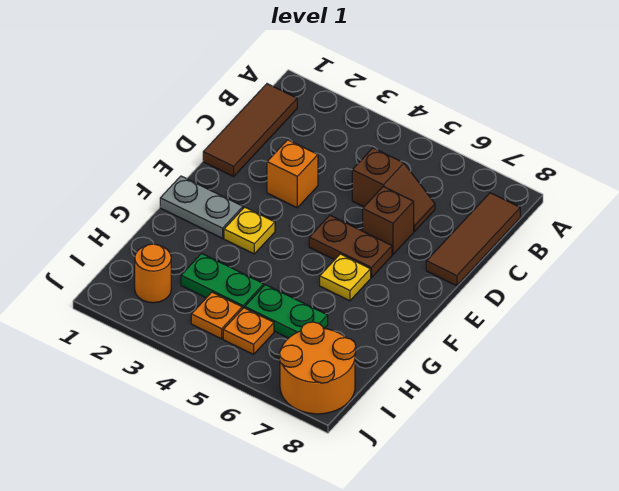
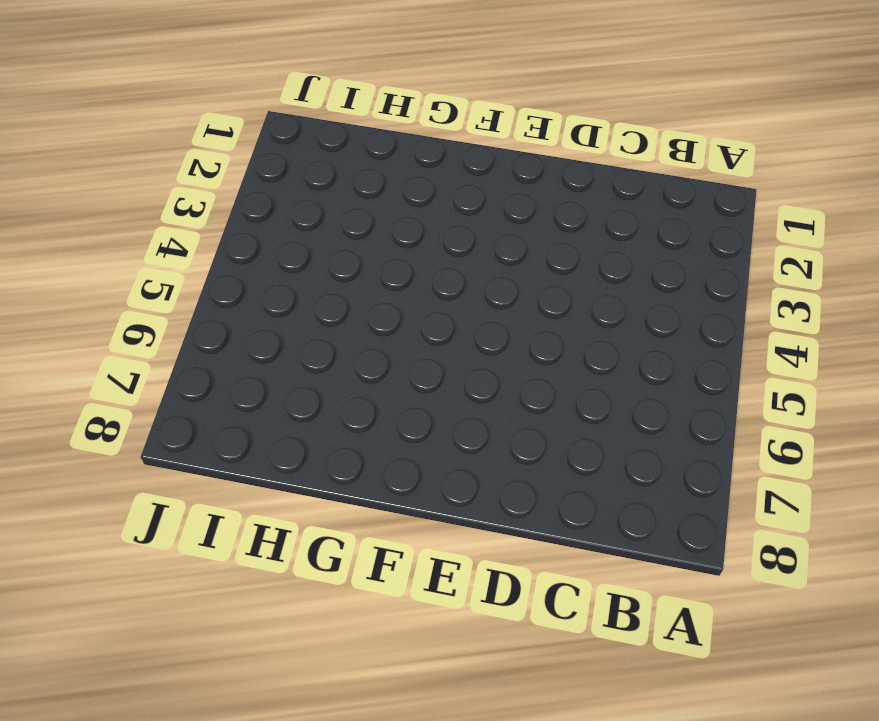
none -> brown 1x3 tile [203,84,297,176]
none -> brown 1x3 tile [426,193,520,286]
none -> brown 1x2 slope [352,148,435,231]

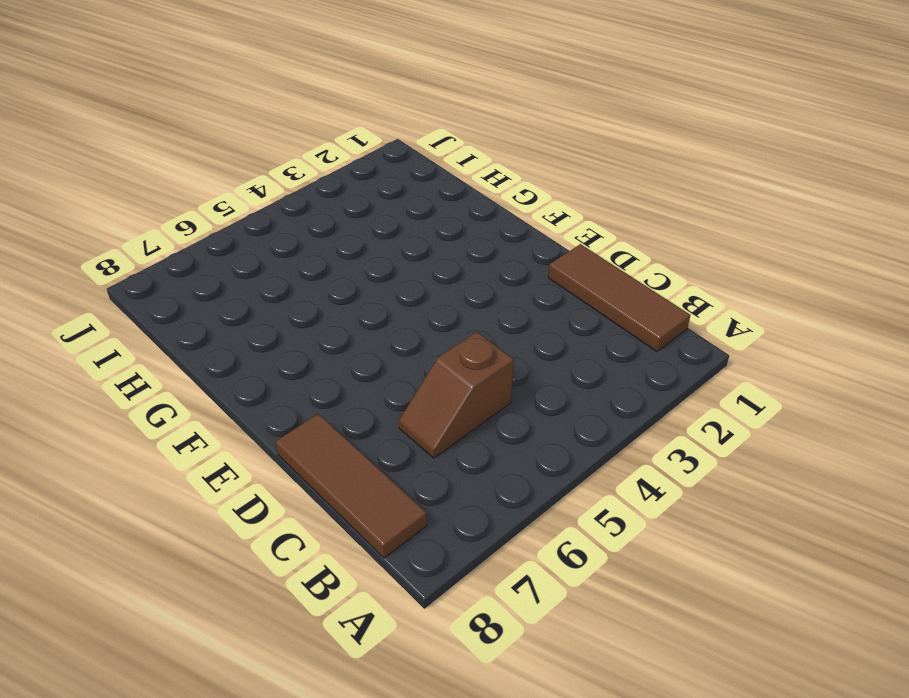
none -> orange 1x1 brick [267,140,318,208]
none -> brown 1x1 brick [363,187,414,254]
none -> brown 1x2 plate [309,215,392,278]

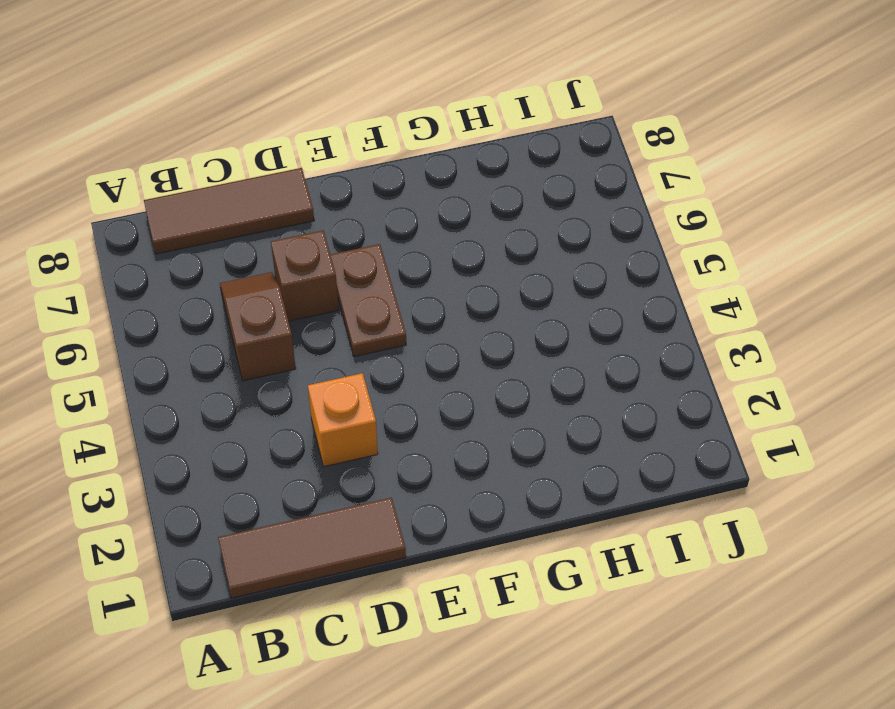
none -> grey 1x2 plate [160,176,243,238]
none -> yellow 1x1 plate [224,207,275,254]
none -> yellow 1x1 plate [320,254,371,301]

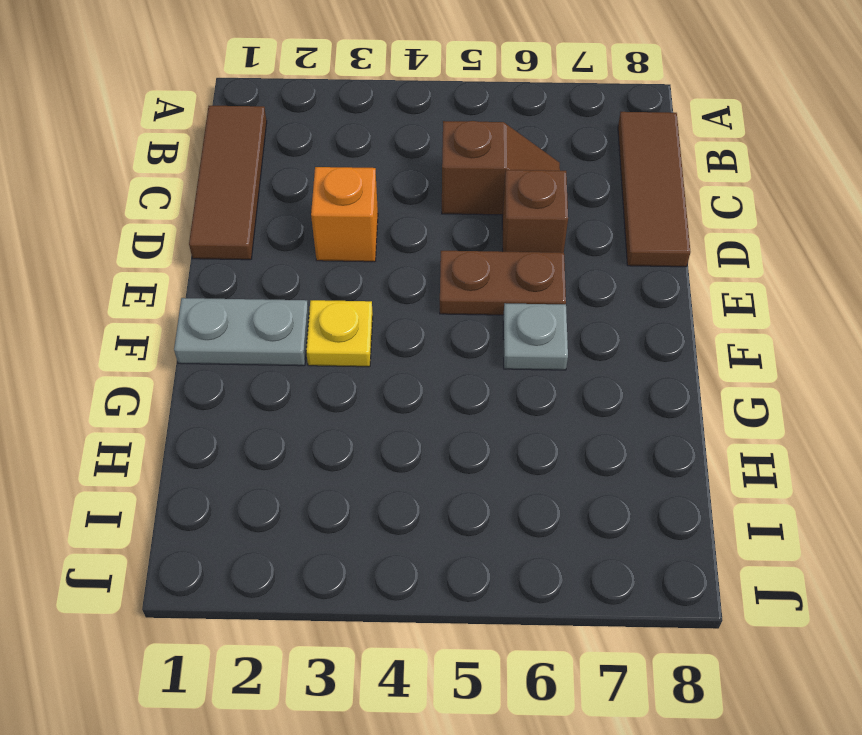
grey 1x1 plate [503,303,568,370] -> yellow 1x1 plate [320,254,371,301]
none -> green 1x2 plate [181,253,264,309]
none -> green 1x2 plate [245,285,328,338]
none -> orange 1x1 round brick [135,244,171,303]

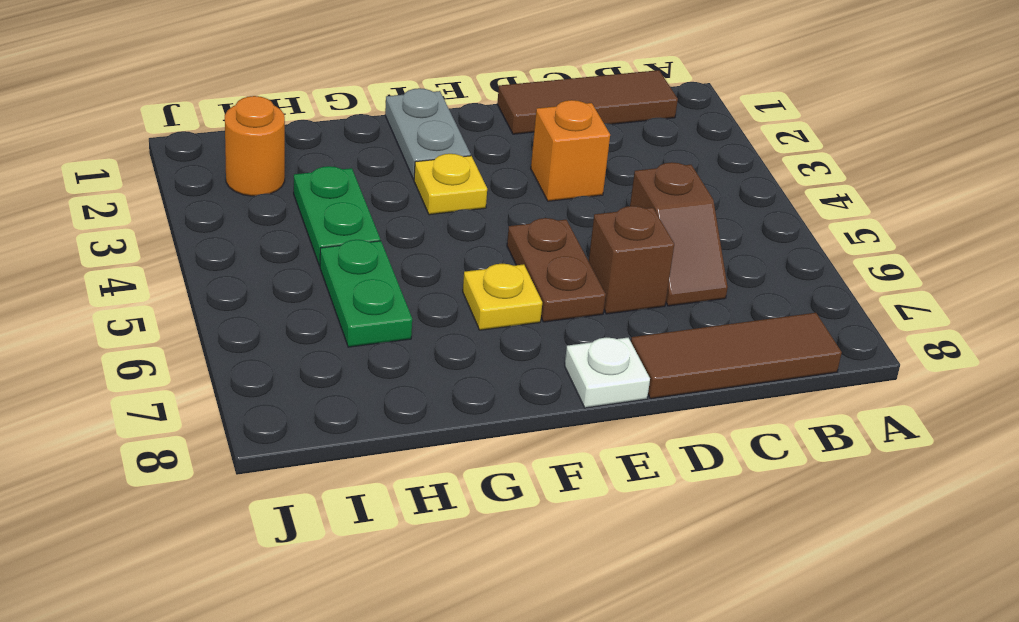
white 1x1 plate [565,337,650,408] -> none
none -> orange 1x1 plate [191,292,242,339]
none -> orange 1x1 plate [223,308,274,354]
none -> orange 2x2 round brick [279,322,356,414]

